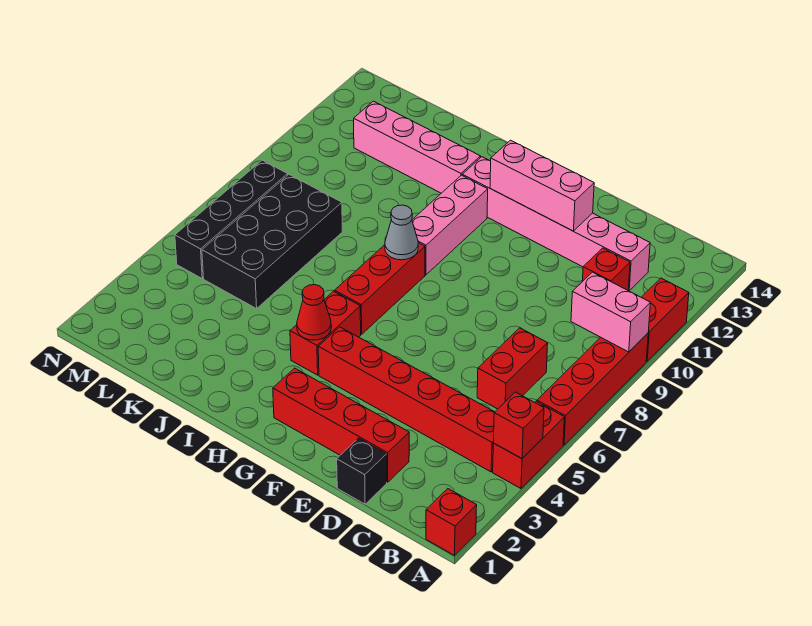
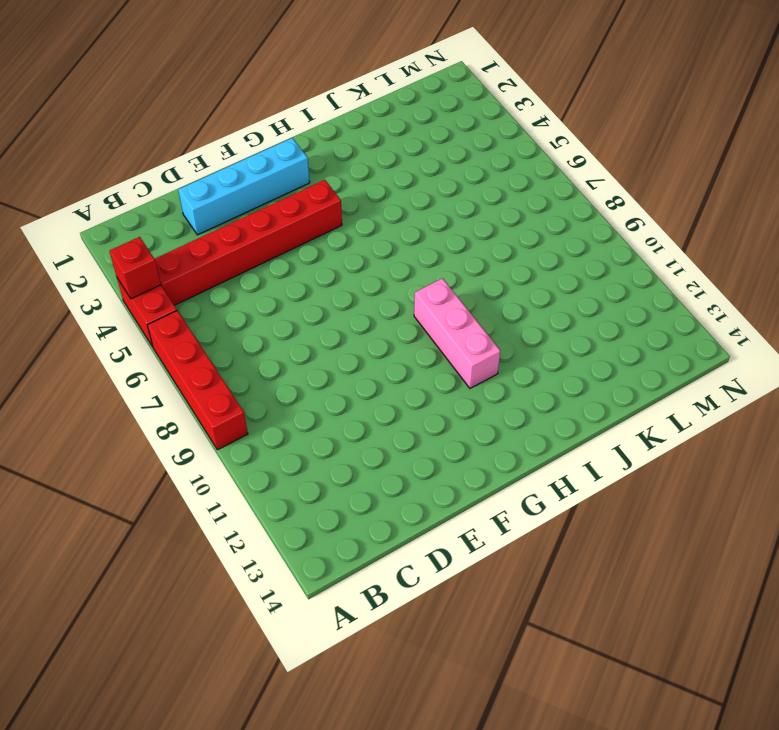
cyan 1x4 brick [178,138,310,235] -> red 1x4 brick [273,368,409,482]
none -> red 1x1 brick [426,489,477,556]
none -> red 1x2 brick [641,278,689,361]
none -> red 1x2 brick [477,328,548,409]

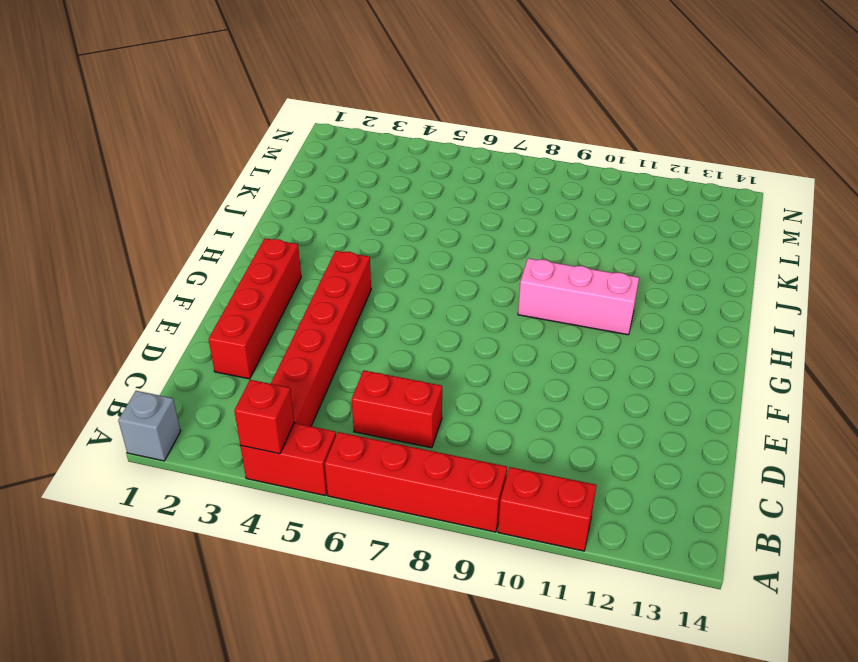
grey 1x1 brick [118,391,180,461] -> red 1x1 brick [426,489,477,556]
none -> red 1x1 brick [582,248,630,290]
none -> pink 1x6 brick [462,157,650,291]
none -> black 1x1 brick [337,438,387,504]

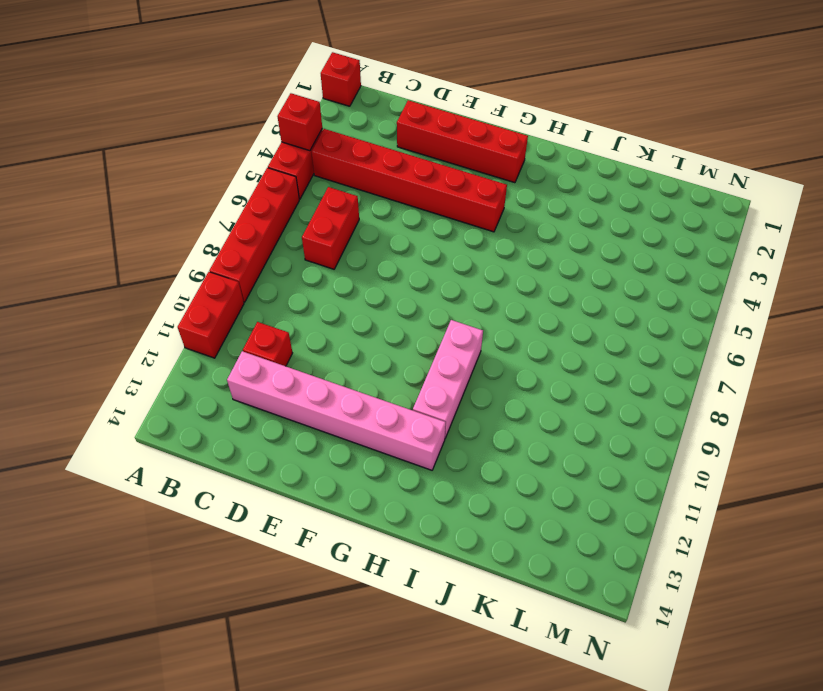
none -> black 1x1 brick [337,438,387,504]
none -> red 1x2 brick [290,291,361,375]
none -> red 1x3 brick [335,243,425,334]

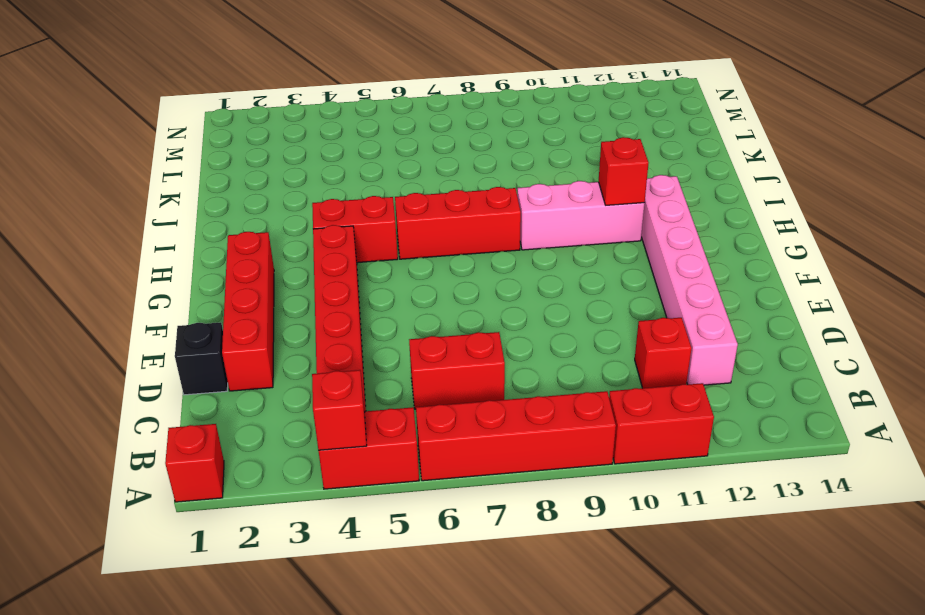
red 1x1 brick [599,137,648,205] -> none
none -> pink 1x4 brick [354,101,481,193]
none -> black 2x4 brick [202,175,342,309]
none -> black 1x4 brick [175,160,288,278]

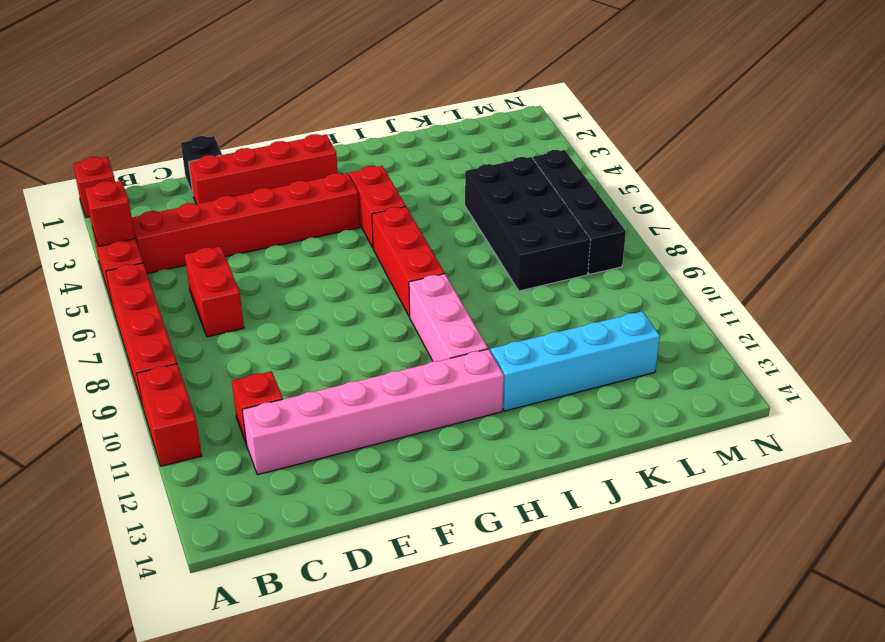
cyan 1x4 brick [491,311,660,411] -> pink 1x4 brick [354,101,481,193]
none -> pink 1x2 brick [571,272,650,352]
none -> pink 1x3 brick [490,140,594,231]
none -> red 1x1 cone [297,285,331,340]

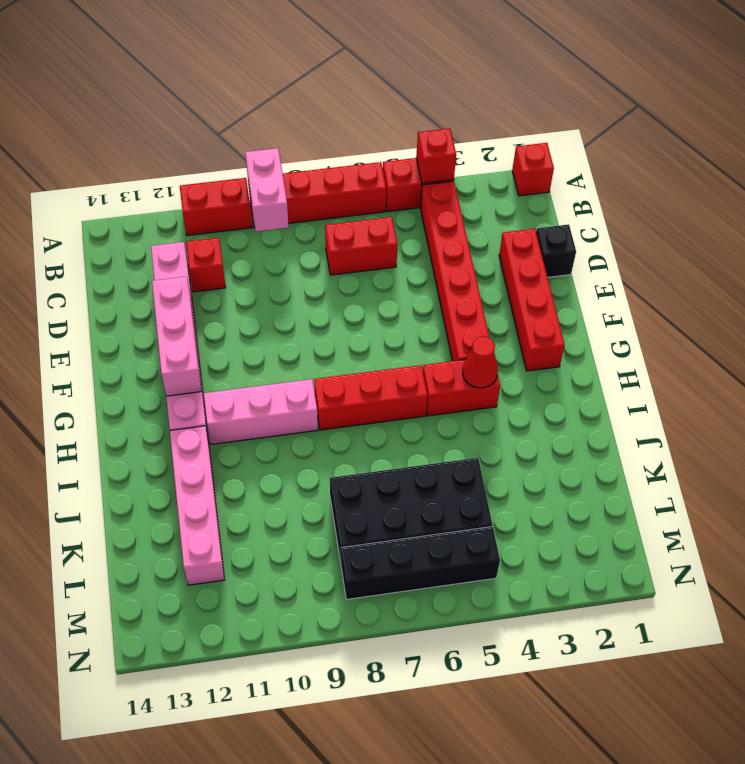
none -> grey 1x1 cone [385,205,418,260]

